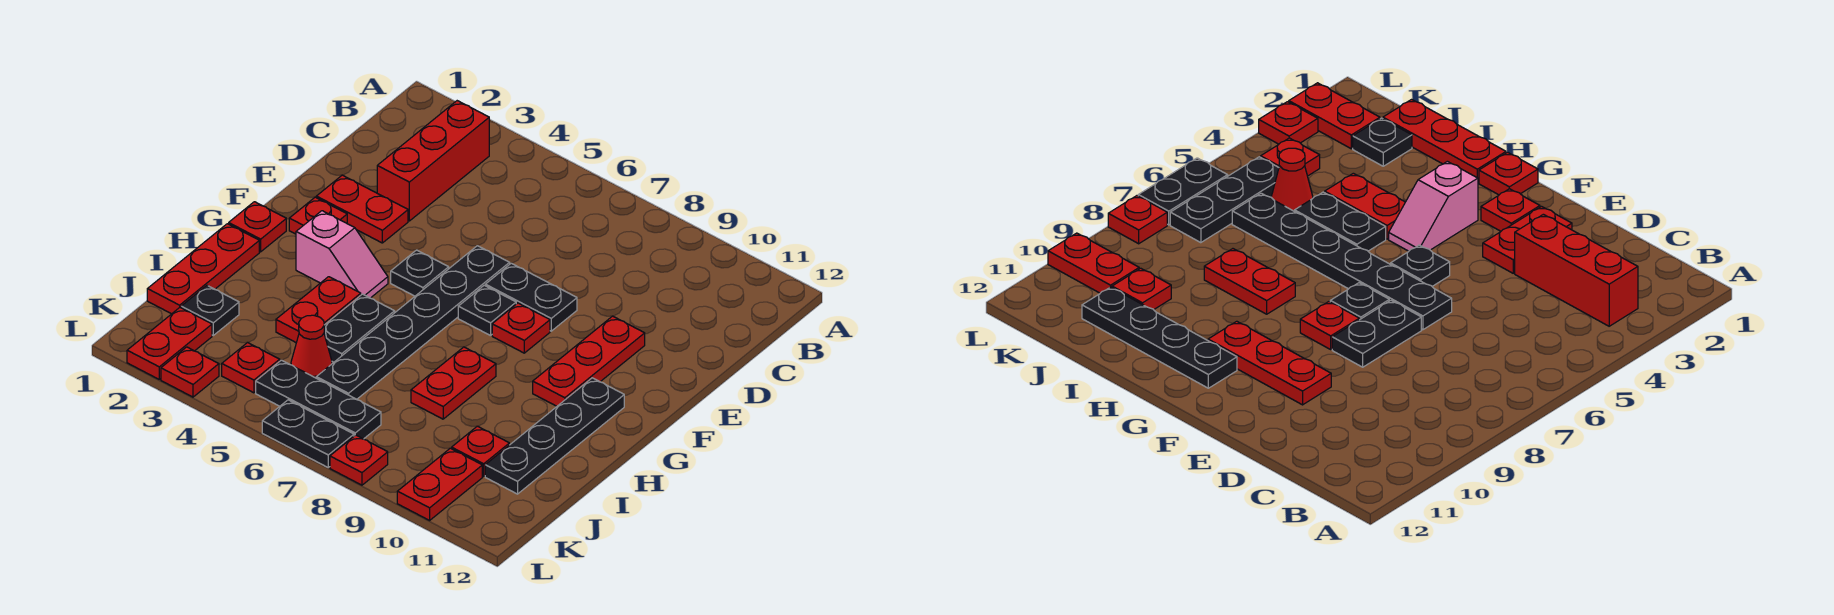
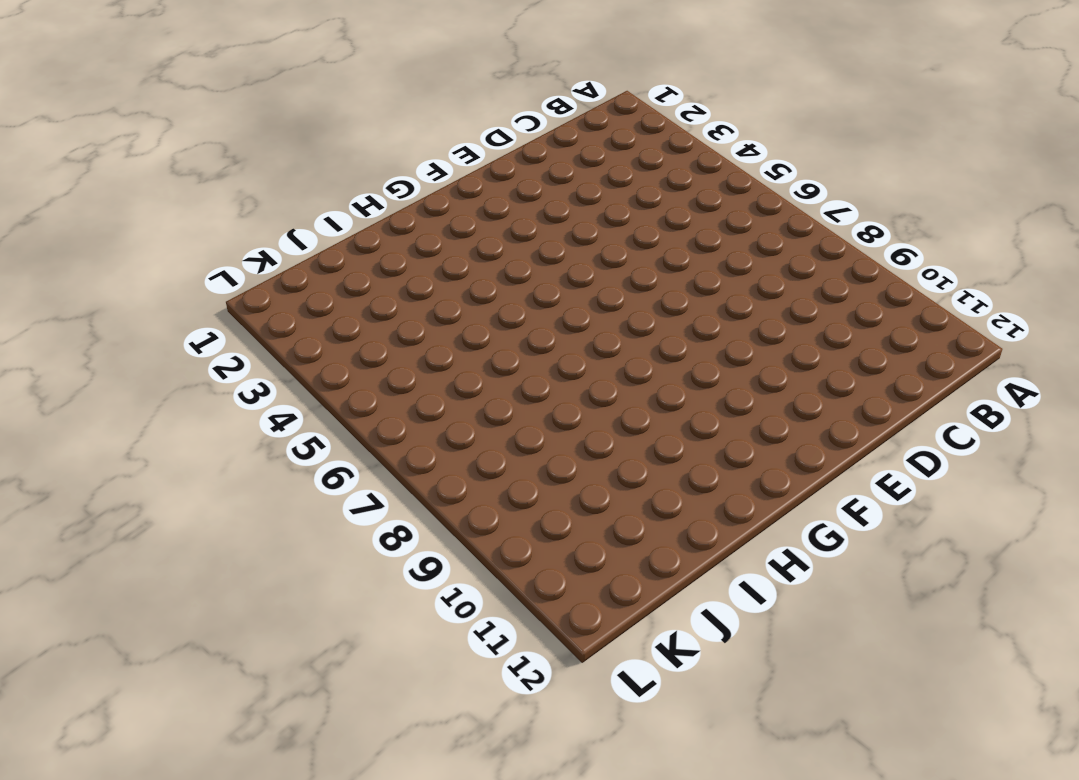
none -> red 1x3 brick [377,101,489,221]
none -> red 1x2 plate [316,175,408,243]
none -> black 1x6 plate [316,246,510,399]

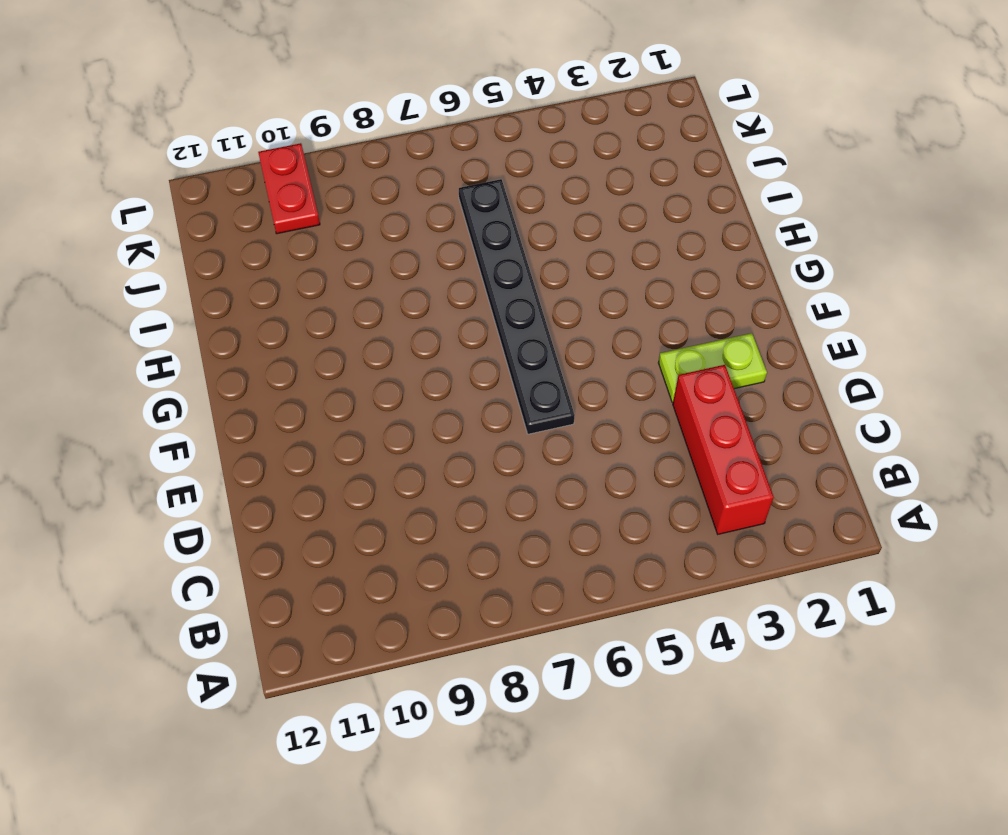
lime 1x2 plate [658,333,767,402] -> red 1x2 plate [316,175,408,243]
none -> black 1x2 plate [485,263,577,331]
none -> red 1x3 plate [533,316,645,406]
none -> red 1x1 plate [289,197,347,234]

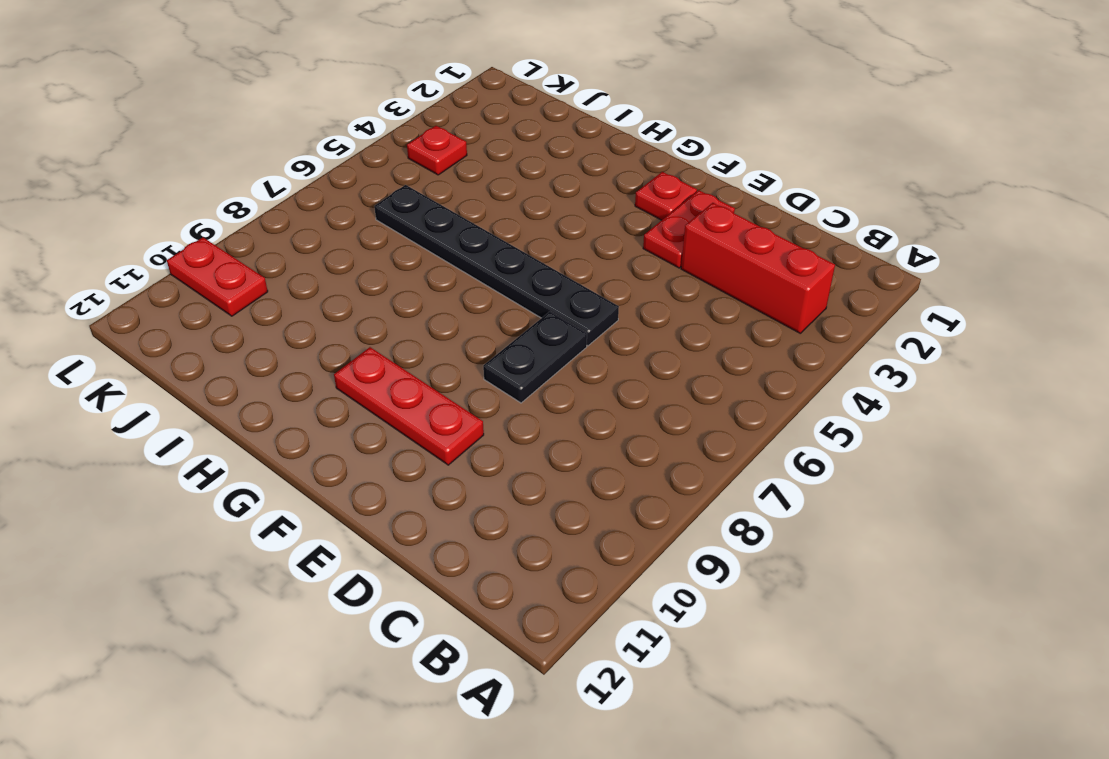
none -> black 1x1 plate [391,250,449,296]
none -> black 1x1 plate [458,285,516,336]
none -> red 1x1 plate [492,303,550,353]

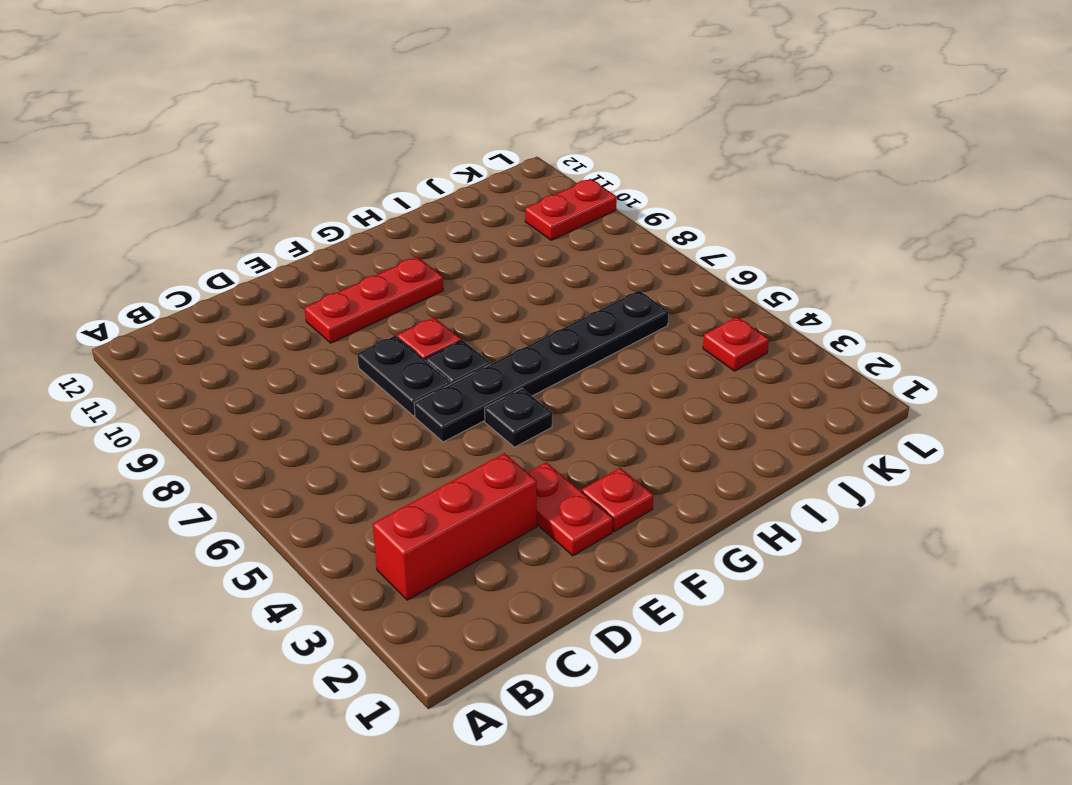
none -> red 1x1 plate [229,202,286,252]
none -> pink 1x2 slope [296,211,388,298]
none -> black 1x4 plate [485,378,624,494]

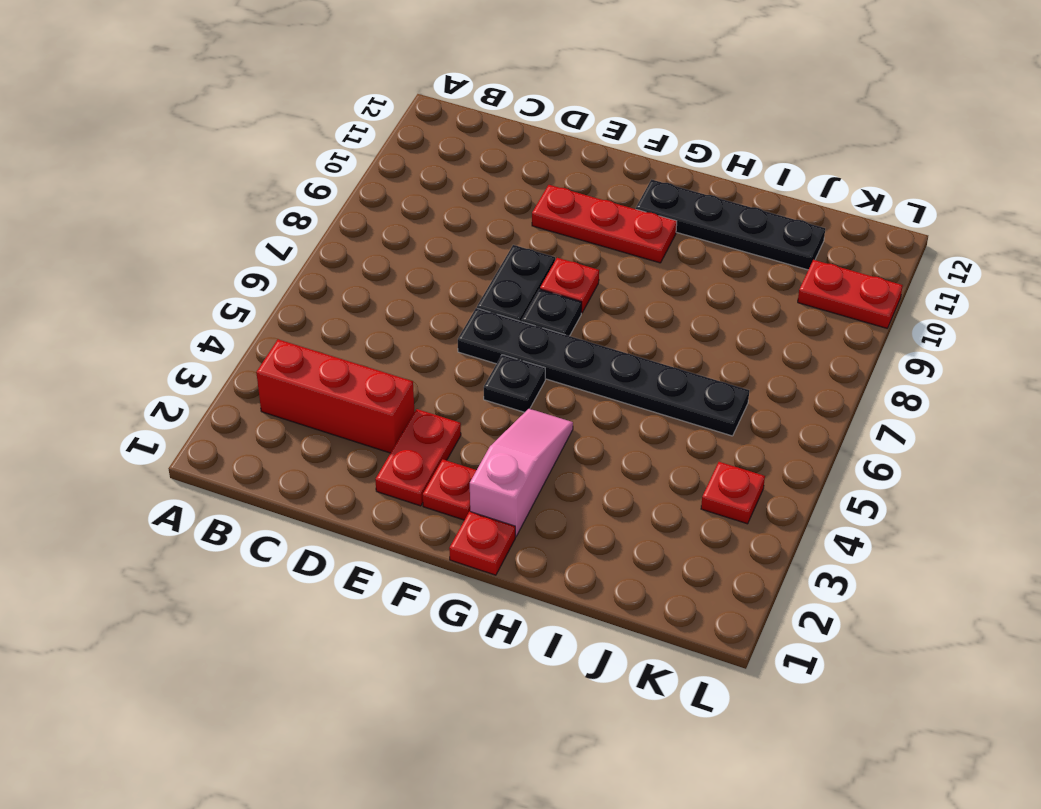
pink 1x3 slope [470,409,573,537] -> pink 1x2 slope [296,211,388,298]
none -> red 1x3 plate [147,224,259,314]
none -> red 1x2 plate [276,277,361,343]
none -> black 1x2 plate [324,294,395,362]

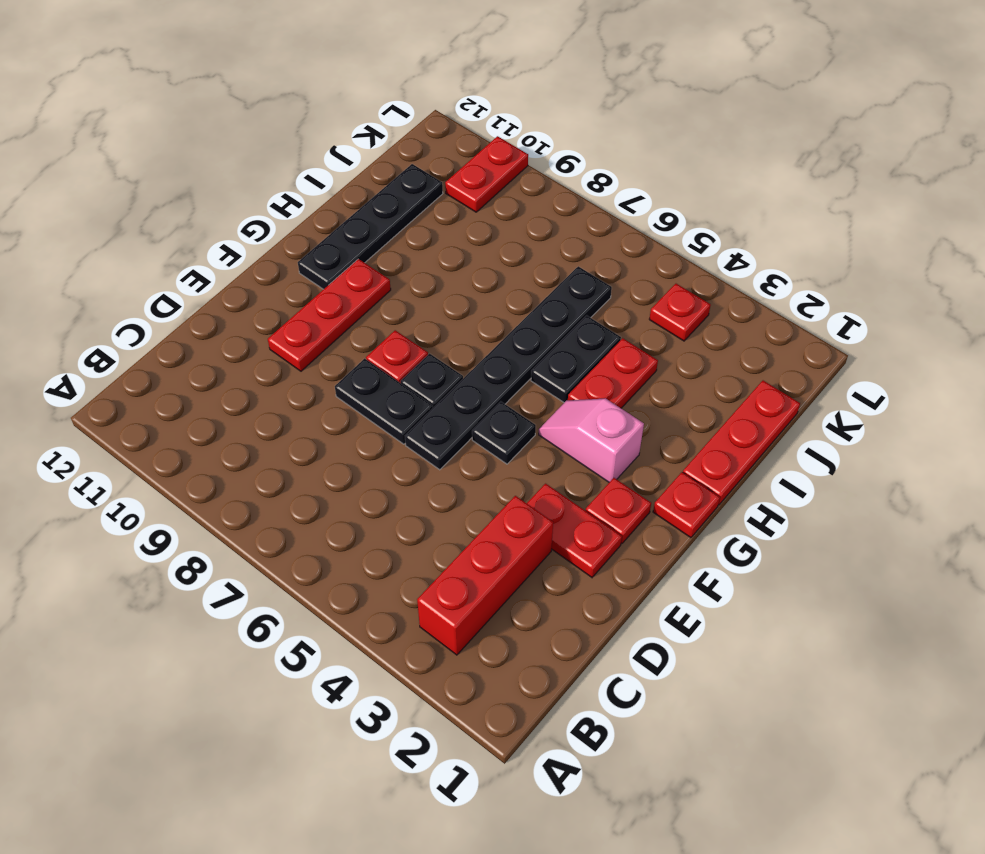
none -> red 1x2 plate [411,347,496,419]
none -> black 1x1 plate [181,285,239,335]
none -> red 1x1 cone [291,315,332,378]

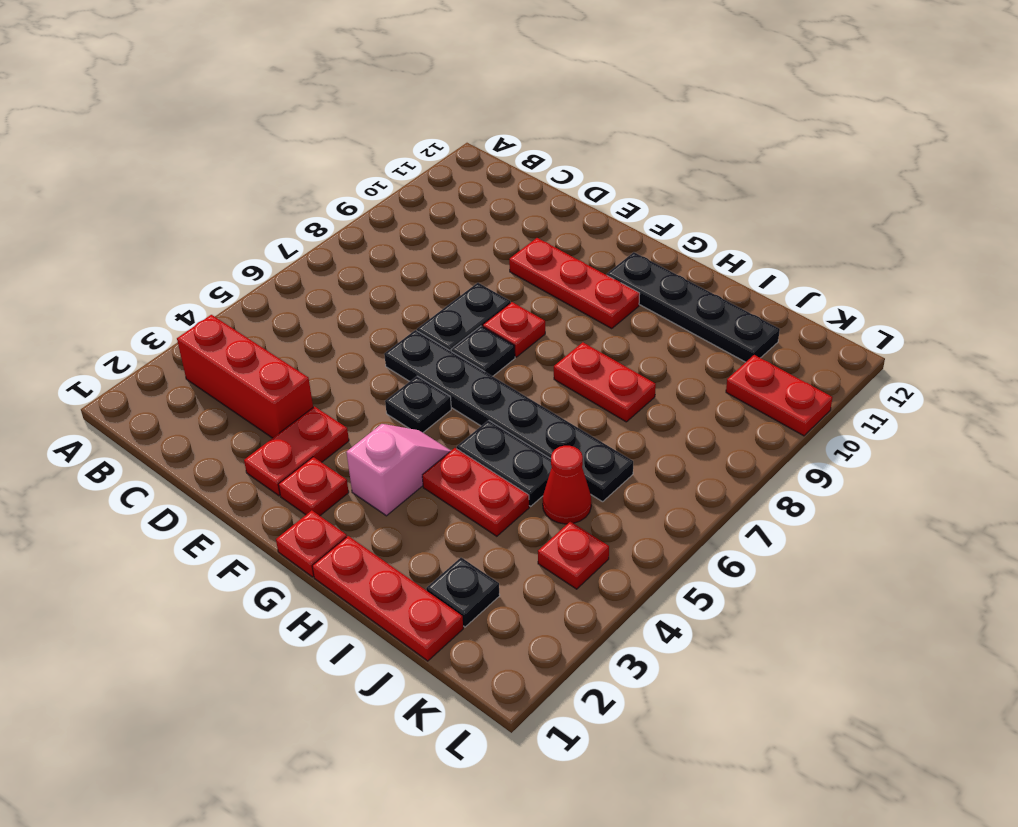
none -> red 1x1 plate [452,426,509,476]
none -> red 1x2 plate [127,308,212,379]
none -> black 1x3 plate [256,360,381,439]

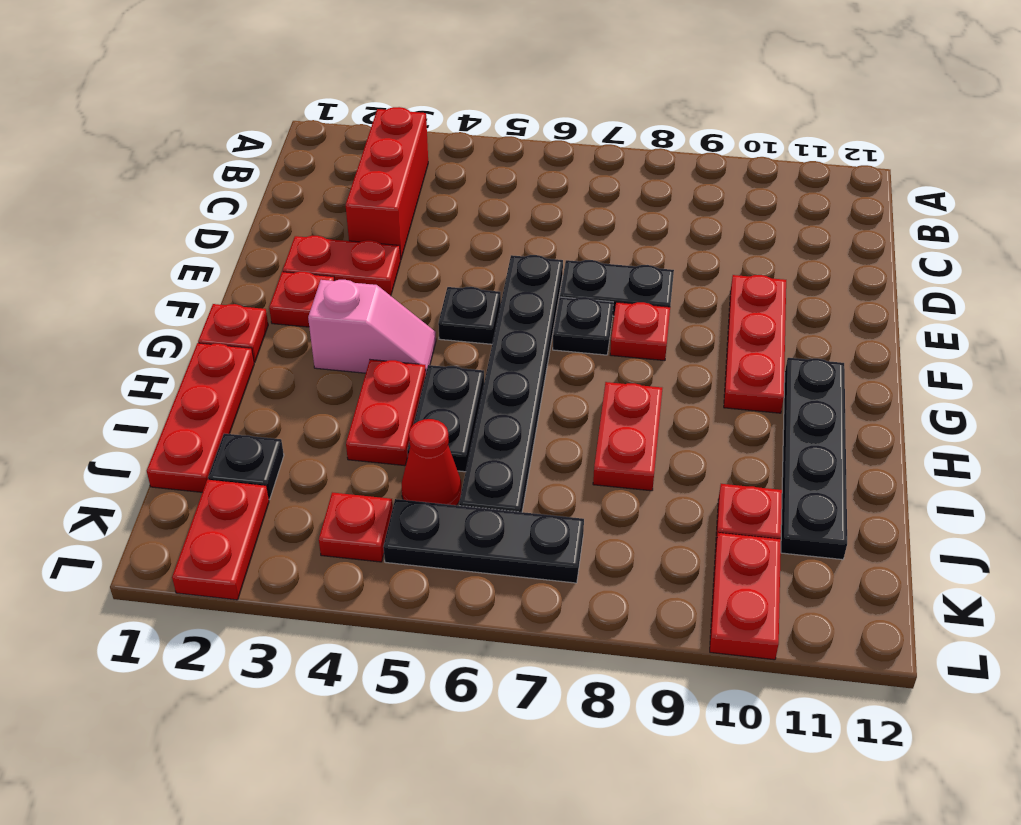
none -> red 1x1 plate [161,347,219,397]
none -> black 1x2 plate [262,400,354,467]
none -> red 1x1 plate [330,435,388,485]

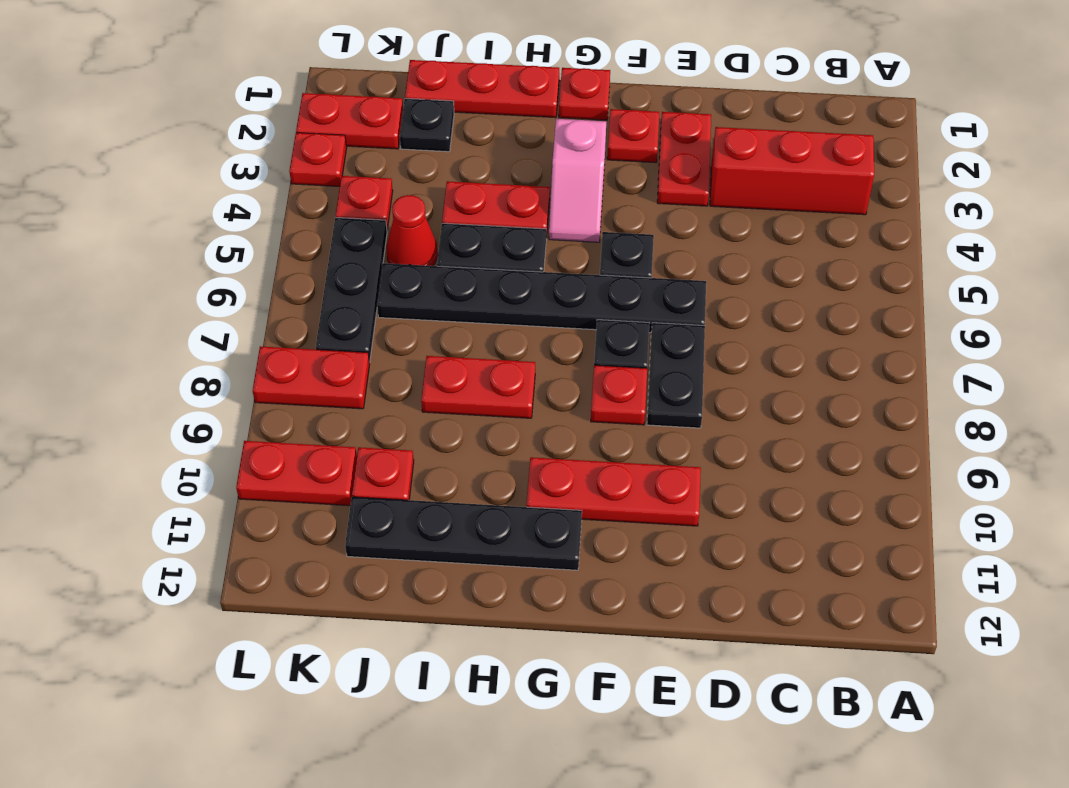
red 1x2 plate [253,346,370,409] -> red 1x1 plate [330,435,388,485]
none -> black 1x2 plate [262,400,354,467]

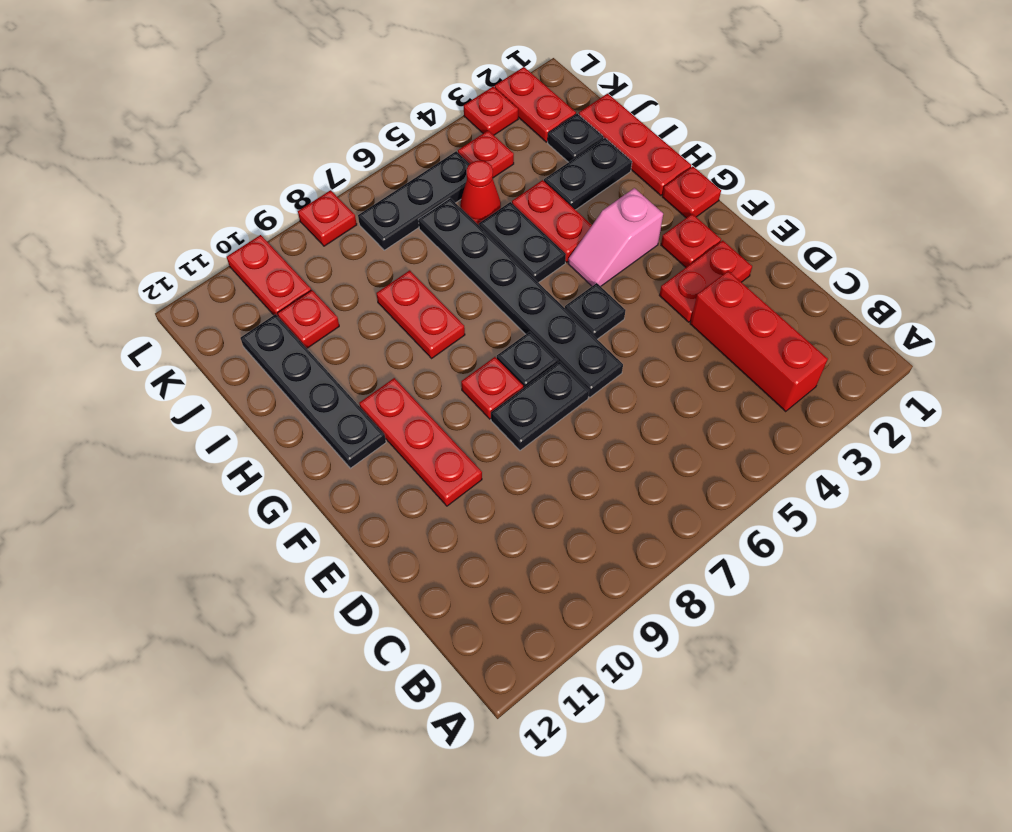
black 1x2 plate [544,138,632,210] -> black 1x2 plate moved to [262,400,354,467]

